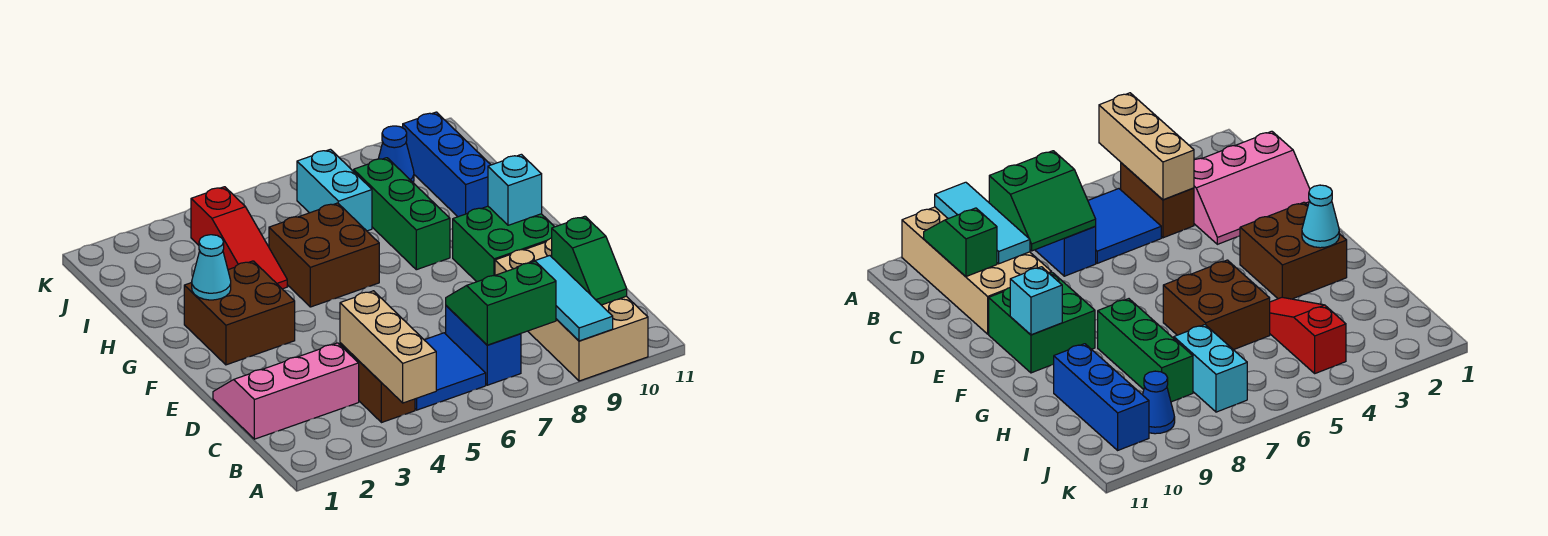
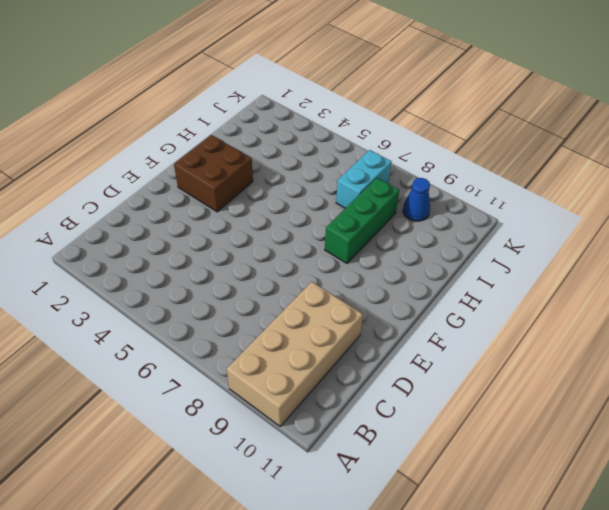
none -> brown 1x2 brick [340,343,415,423]
none -> blue 2x2 tile [415,333,486,410]
none -> blue 1x2 brick [446,306,521,385]

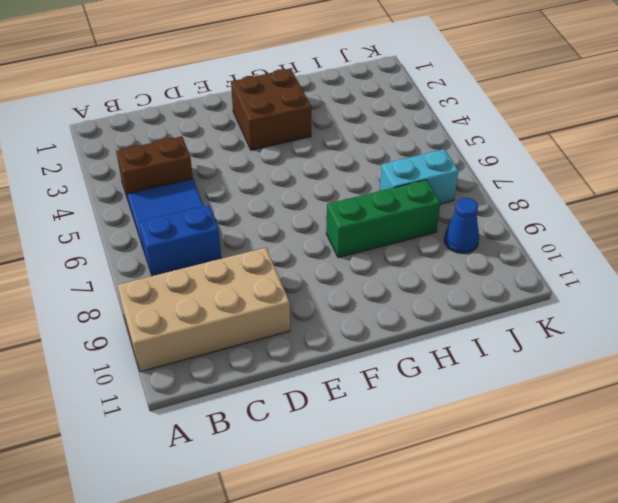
none -> pink 2x3 slope [213,343,359,439]
none -> green 2x2 brick [453,206,554,282]
none -> brown 2x2 brick [269,203,379,307]

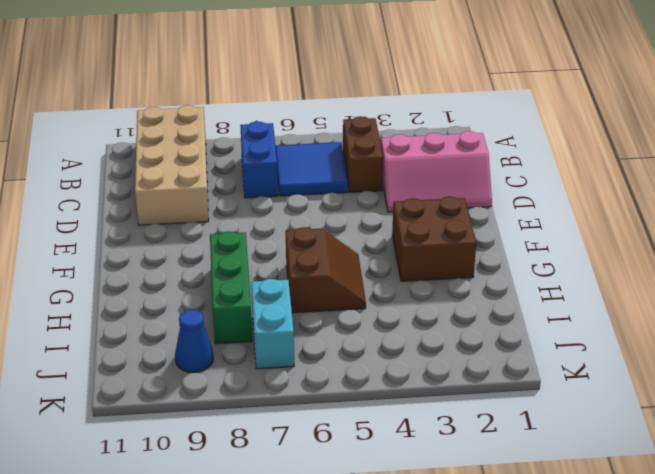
brown 2x2 slope [286,227,366,313] -> brown 2x2 brick [269,203,379,307]
none -> green 2x2 brick [453,206,554,282]
none -> red 1x3 slope [191,187,287,289]
none -> blue 1x3 brick [403,112,491,217]

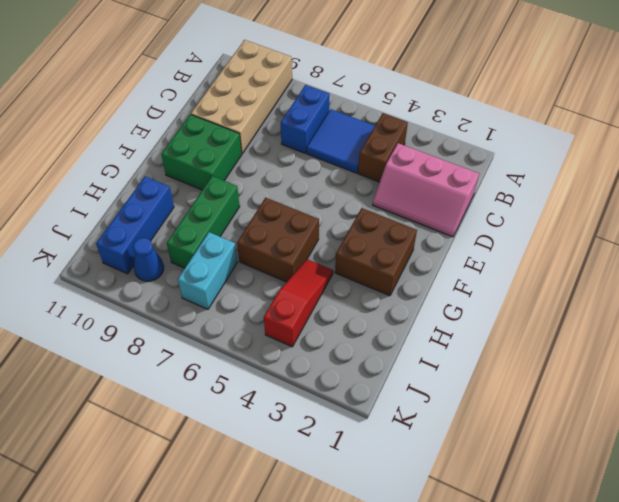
none -> tan 1x3 brick [340,291,436,403]
none -> cyan 1x3 tile [517,256,613,341]
none -> green 2x2 slope [446,261,556,345]

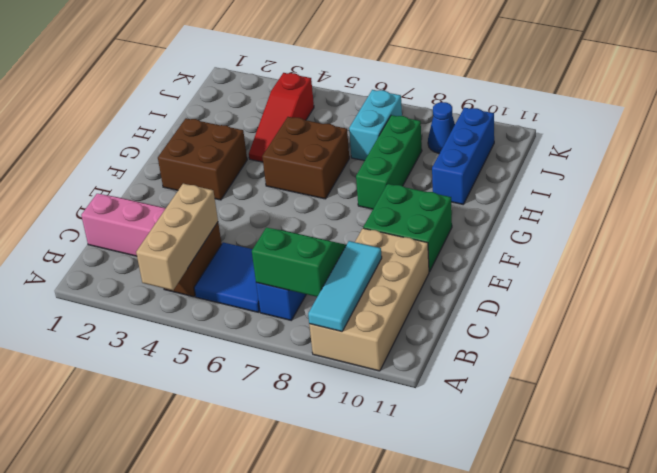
none -> green 1x2 slope [552,216,627,305]
none -> cyan 1x1 brick [488,154,542,225]
none -> cyan 1x1 cone [192,235,231,300]

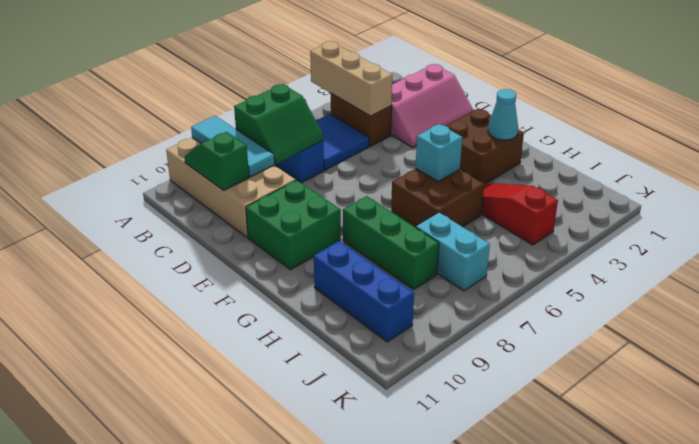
cyan 1x1 brick [416,124,462,182] -> cyan 1x1 brick moved to [488,154,542,225]
none -> blue 1x1 cone [378,126,414,182]

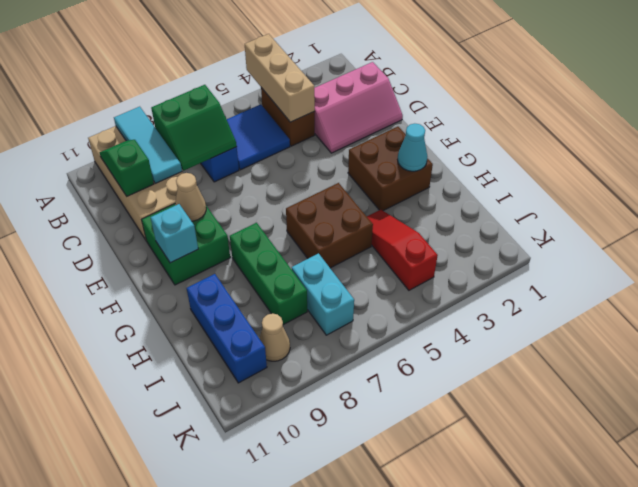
tan 1x1 cone [175,173,206,221] -> none
tan 1x1 cone [259,314,290,361] -> blue 1x1 cone [378,126,414,182]

